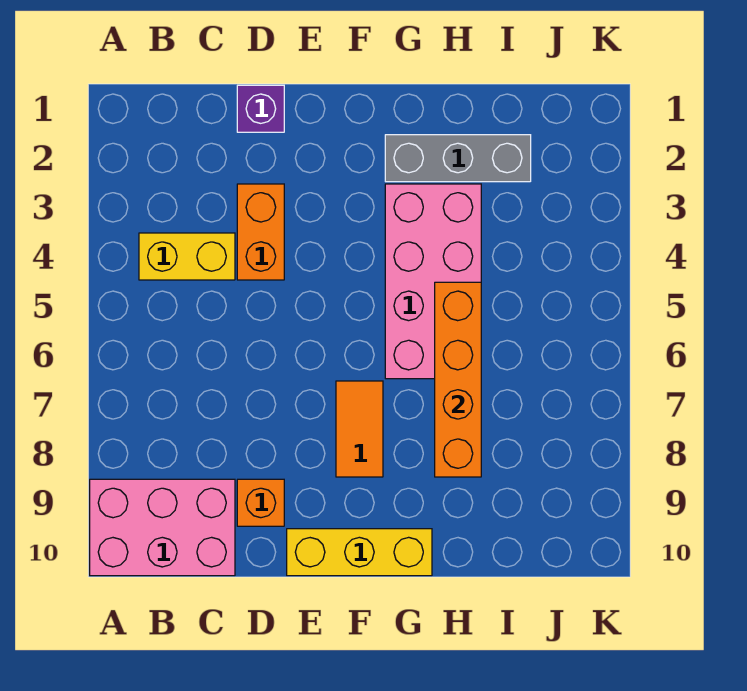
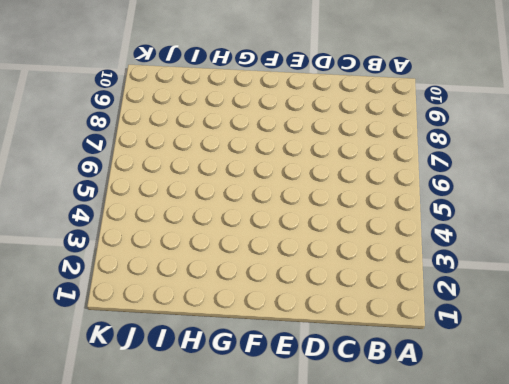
none -> pink 2x3 brick [90,479,235,576]
none -> yellow 1x2 brick [139,233,235,280]

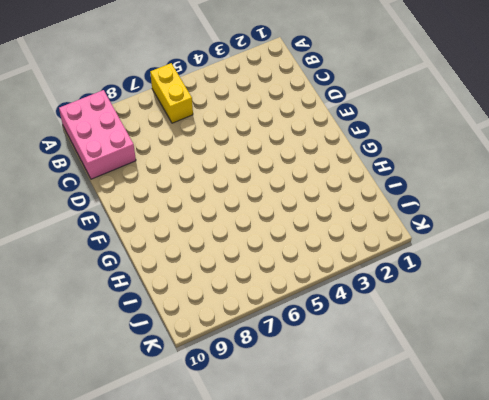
yellow 1x2 brick [150,63,193,123] -> yellow 1x2 brick moved to [139,233,235,280]
none -> purple 1x1 brick [237,85,284,132]
none -> orange 1x2 brick [237,184,284,280]

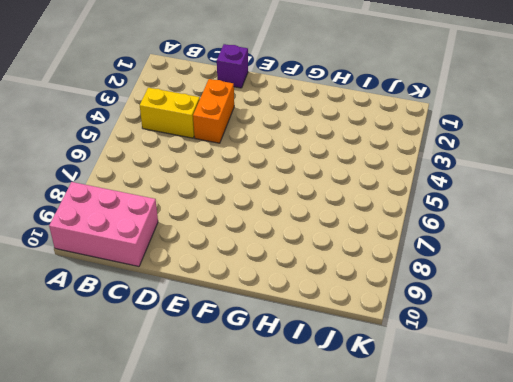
none -> orange 1x1 brick [237,479,284,526]
none -> yellow 1x3 brick [287,529,432,576]

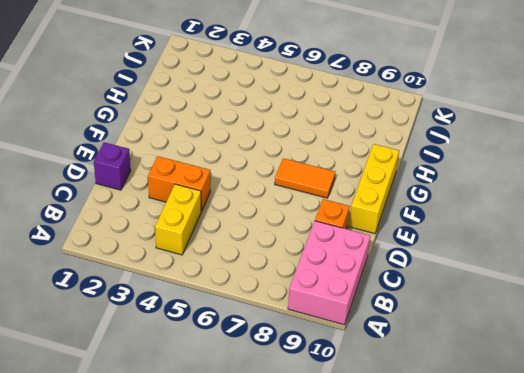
none -> grey 1x3 brick [385,135,531,182]
none -> pink 2x4 brick [385,184,481,379]

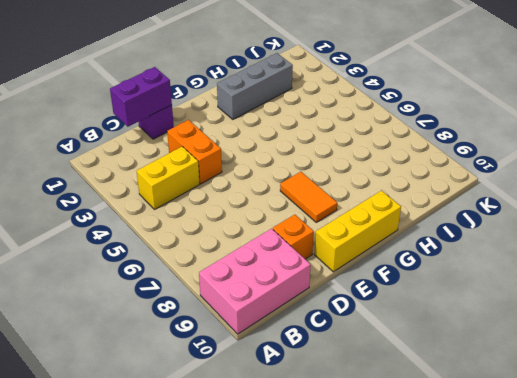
purple 1x2 brick [110,67,172,127] -> none
none -> pink 2x4 brick [385,184,481,379]
none -> orange 1x4 brick [435,282,481,477]

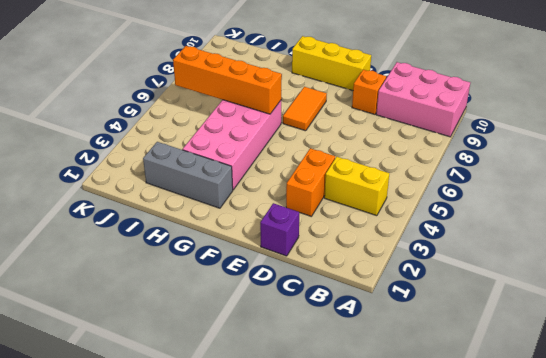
orange 1x4 brick [173,46,282,114] -> orange 1x4 brick turned to [435,282,481,477]

